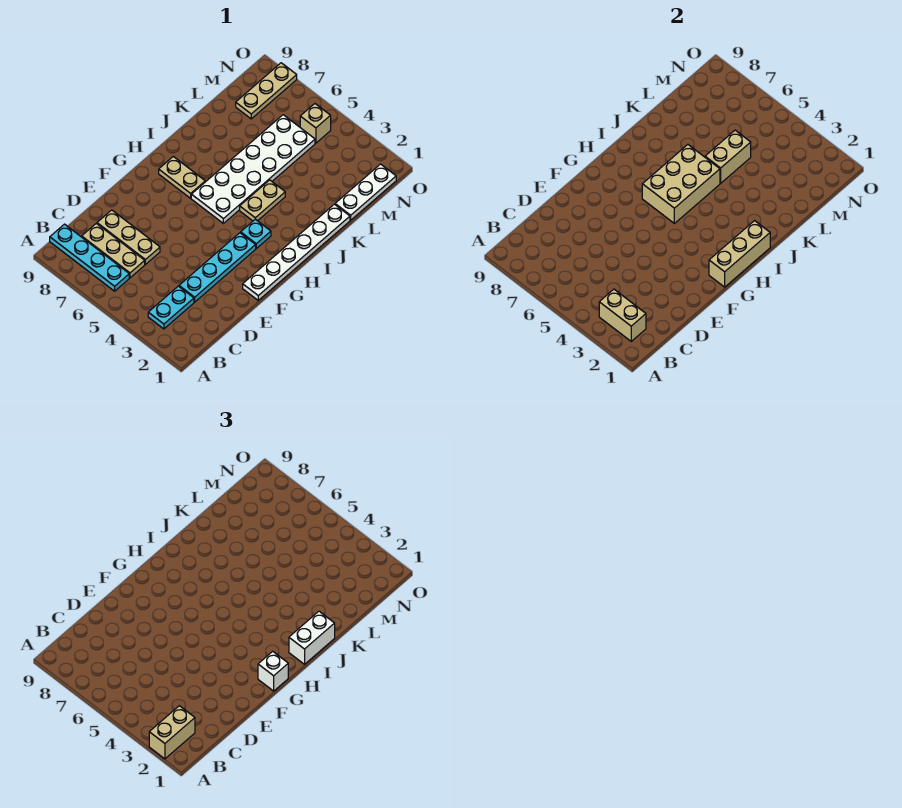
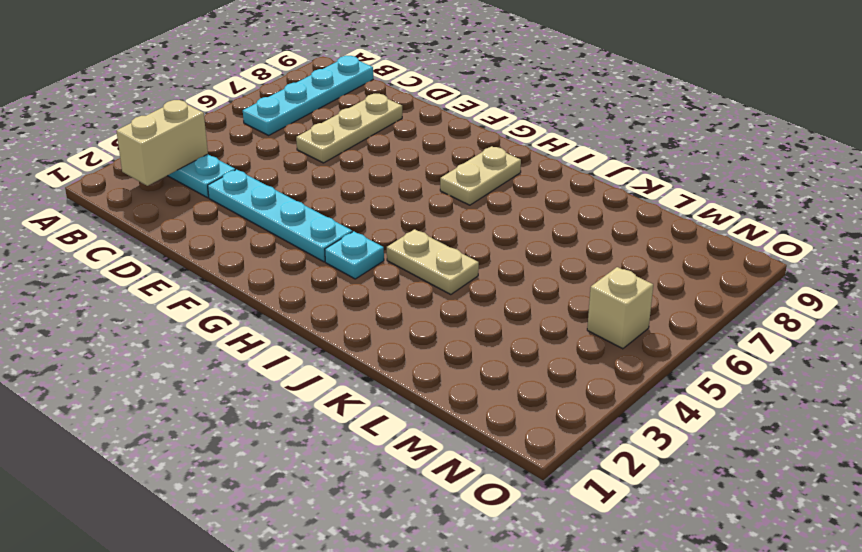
none -> tan 1x3 plate [82,223,145,278]
none -> white 1x6 plate [243,204,350,300]
none -> white 2x6 plate [191,115,315,223]

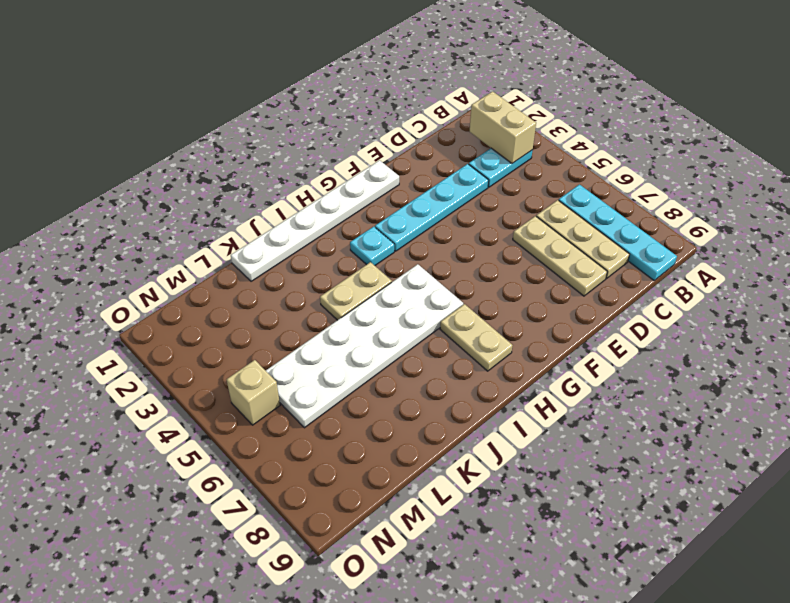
none -> white 1x3 plate [335,164,396,220]
none -> tan 1x3 plate [236,63,297,119]
none -> tan 1x3 brick [709,221,770,287]

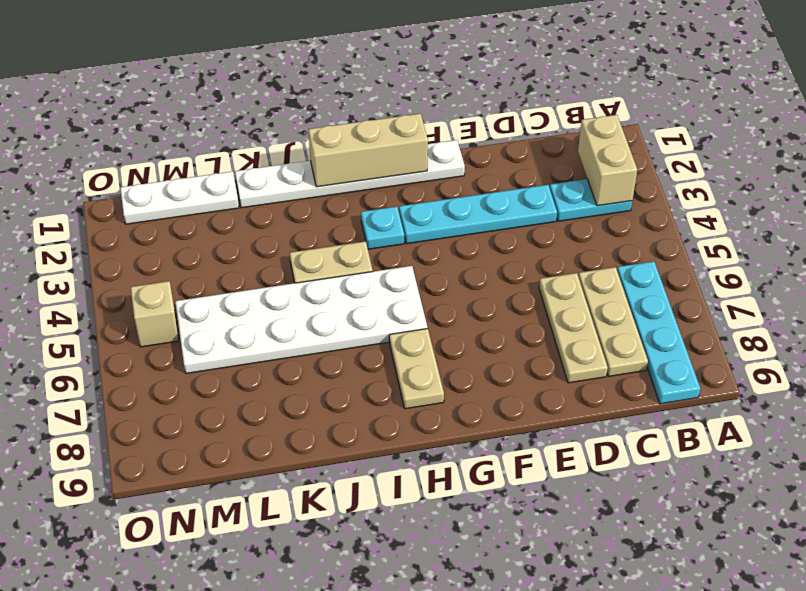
none -> tan 1x3 plate [236,63,297,119]
none -> tan 2x3 brick [642,145,720,223]
none -> tan 1x2 brick [705,130,751,183]

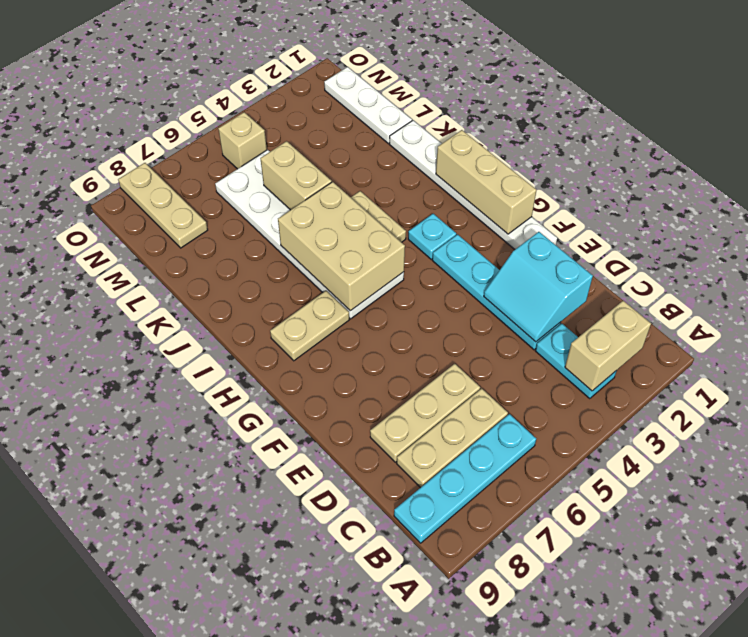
cyan 2x2 slope [484,232,593,342] -> none
none -> tan 1x2 brick [149,706,195,759]
none -> white 1x1 brick [258,651,288,691]
none -> white 1x2 brick [289,611,335,664]

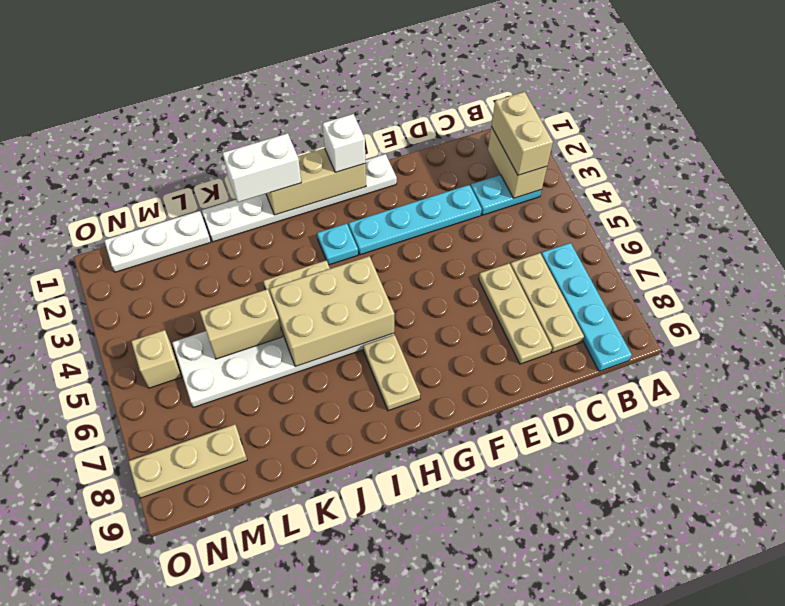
tan 1x2 brick [491,92,553,175] -> tan 1x2 brick turned to [149,706,195,759]

